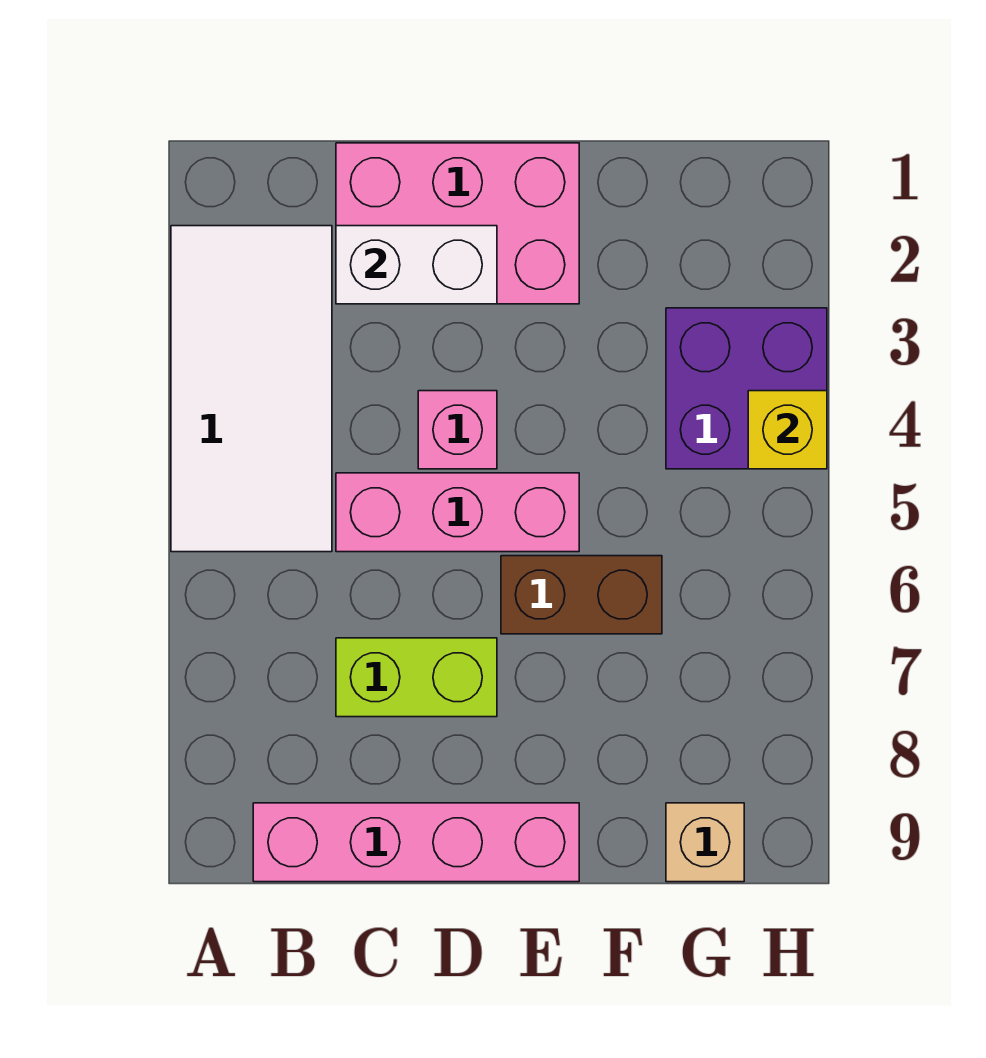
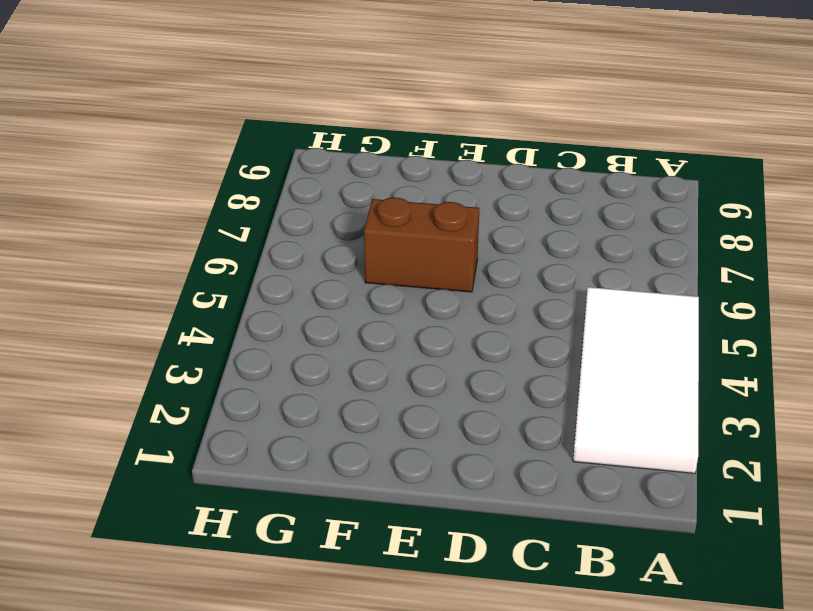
none -> pink 1x4 brick [253,803,579,882]
none -> pink 2x3 brick [336,143,579,304]

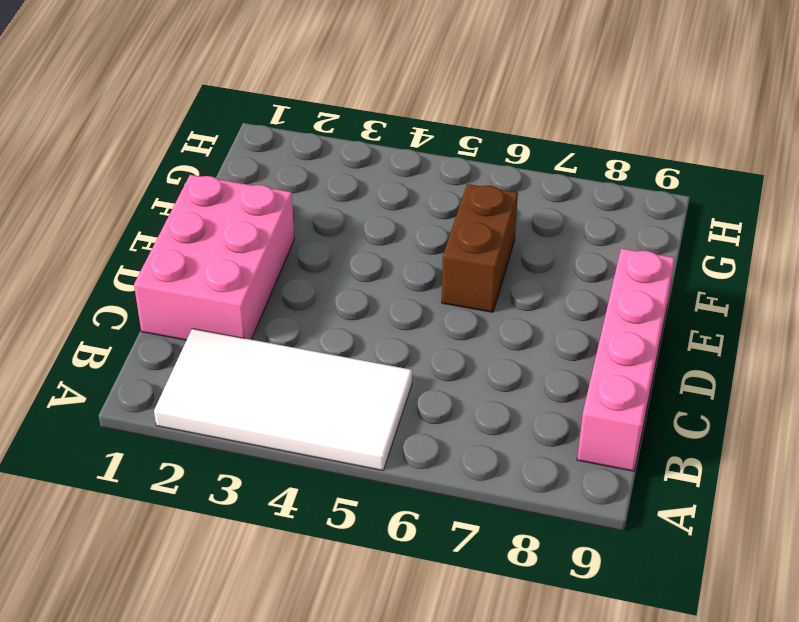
none -> pink 1x3 brick [336,473,579,552]
none -> lime 1x2 brick [336,638,497,717]

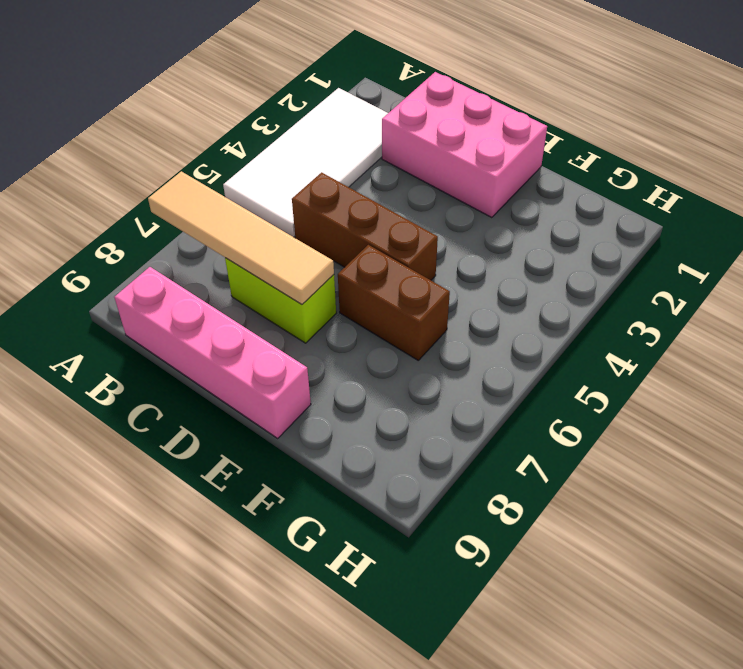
tan 1x4 tile [148,171,334,305] -> none
brown 1x3 brick [292,172,438,280] -> pink 1x3 brick [336,473,579,552]
none -> pink 1x1 brick [418,391,497,469]
none -> purple 2x2 brick [666,308,827,469]

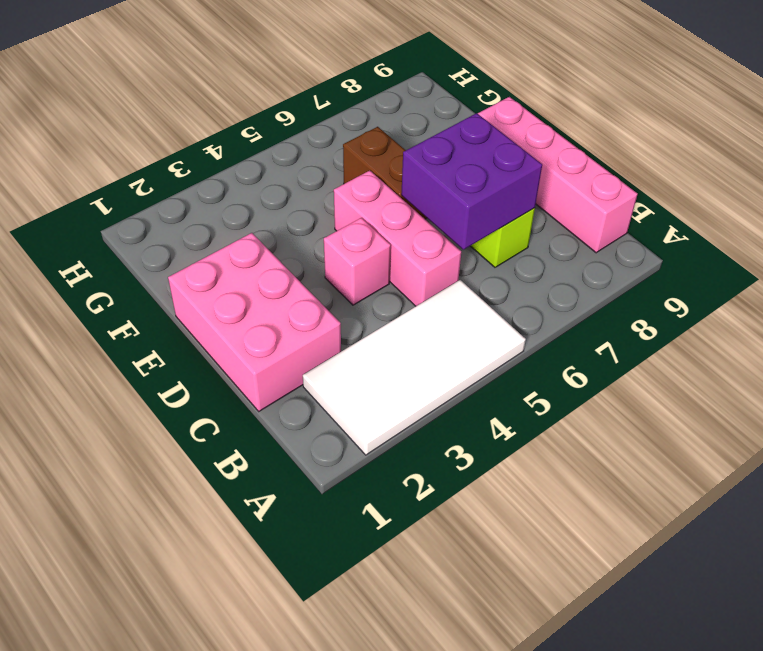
purple 2x2 brick [401,113,542,250] -> purple 2x2 brick moved to [666,308,827,469]
none -> tan 1x1 brick [666,803,744,882]
none -> white 1x2 brick [336,226,497,304]

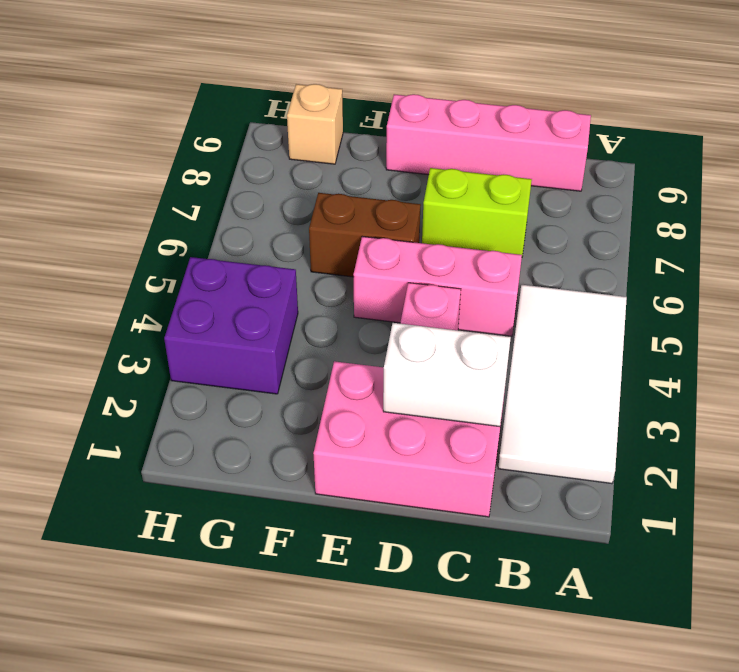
none -> yellow 1x1 brick [748,391,827,469]

